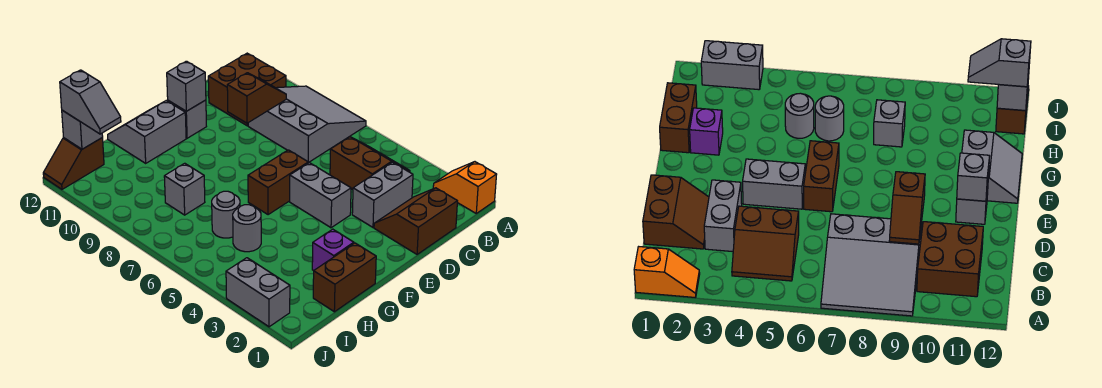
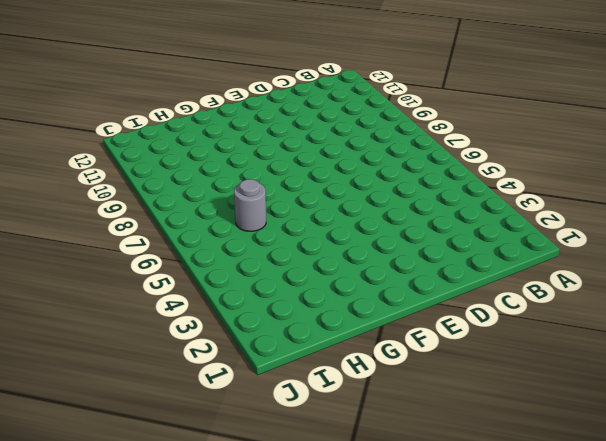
none -> orange 1x2 slope [433,162,497,213]
none -> grey 3x3 slope [248,86,366,163]
none -> brown 2x2 slope [330,137,410,190]

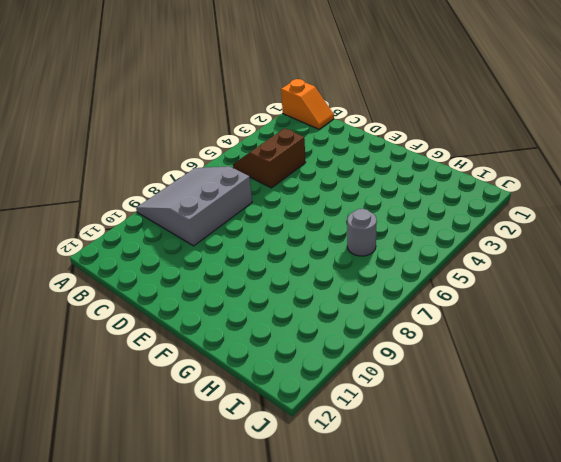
orange 1x2 slope [281,79,334,129] -> orange 1x2 slope turned to [433,162,497,213]
none -> brown 2x2 brick [208,53,286,126]
none -> brown 2x2 slope [374,188,457,254]
none -> grey 1x2 brick [352,162,413,227]

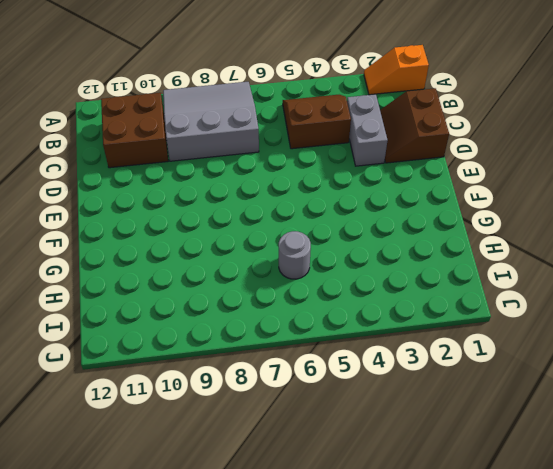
none -> grey 1x2 brick [290,163,351,228]
none -> brown 1x2 brick [248,150,308,215]
none -> grey 1x1 brick [168,100,206,138]

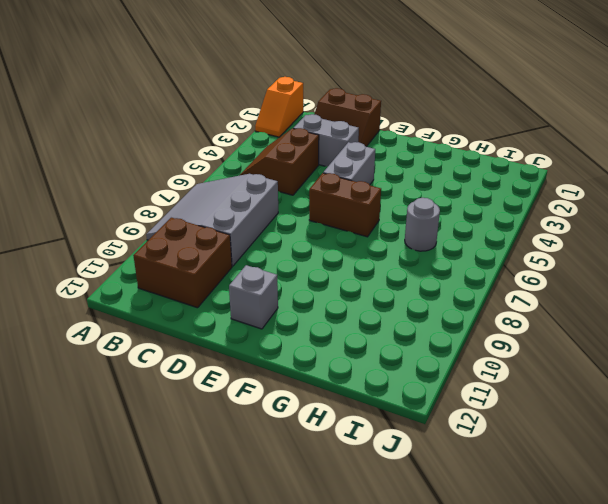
none -> grey 2x2 slope [108,101,186,163]
none -> brown 1x2 brick [313,243,376,312]
none -> purple 1x1 brick [312,229,354,271]

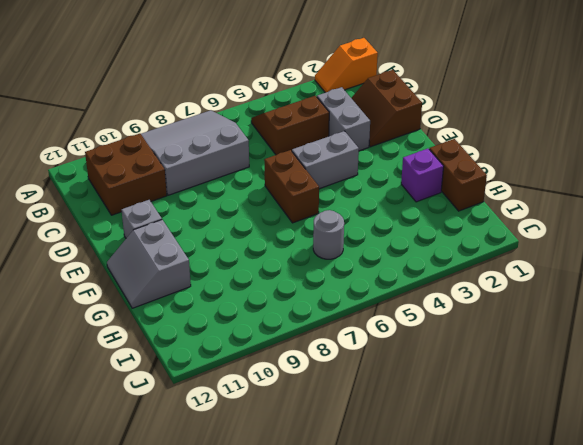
none -> grey 1x1 round brick [233,205,261,252]
none -> grey 1x1 brick [164,163,205,215]
none -> brown 1x2 slope [43,138,104,189]

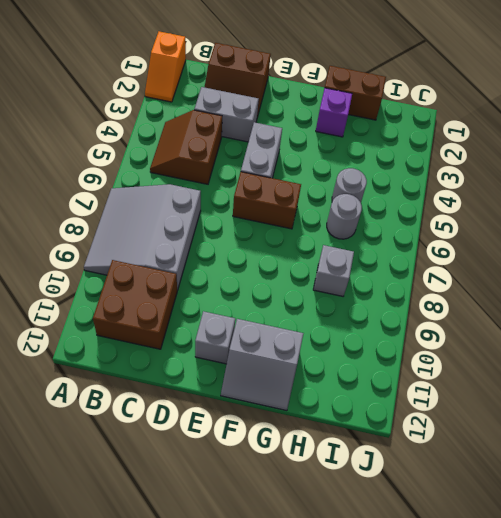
none -> brown 1x2 slope [43,138,104,189]
none -> grey 1x2 brick [226,258,290,327]
none -> brown 1x2 slope [227,73,286,123]

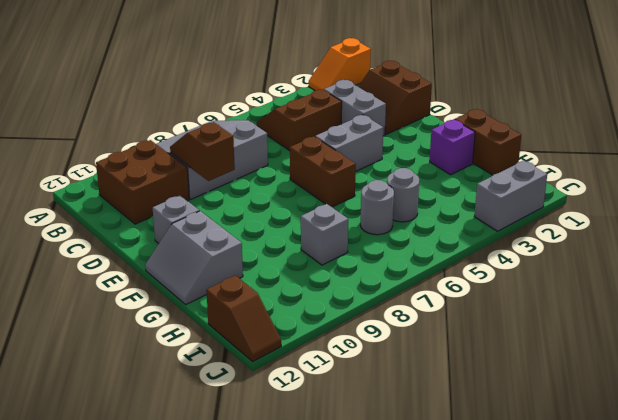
none -> grey 1x1 brick [167,61,206,111]
none -> grey 1x1 brick [62,110,103,149]
none -> grey 1x2 slope [60,70,121,134]

